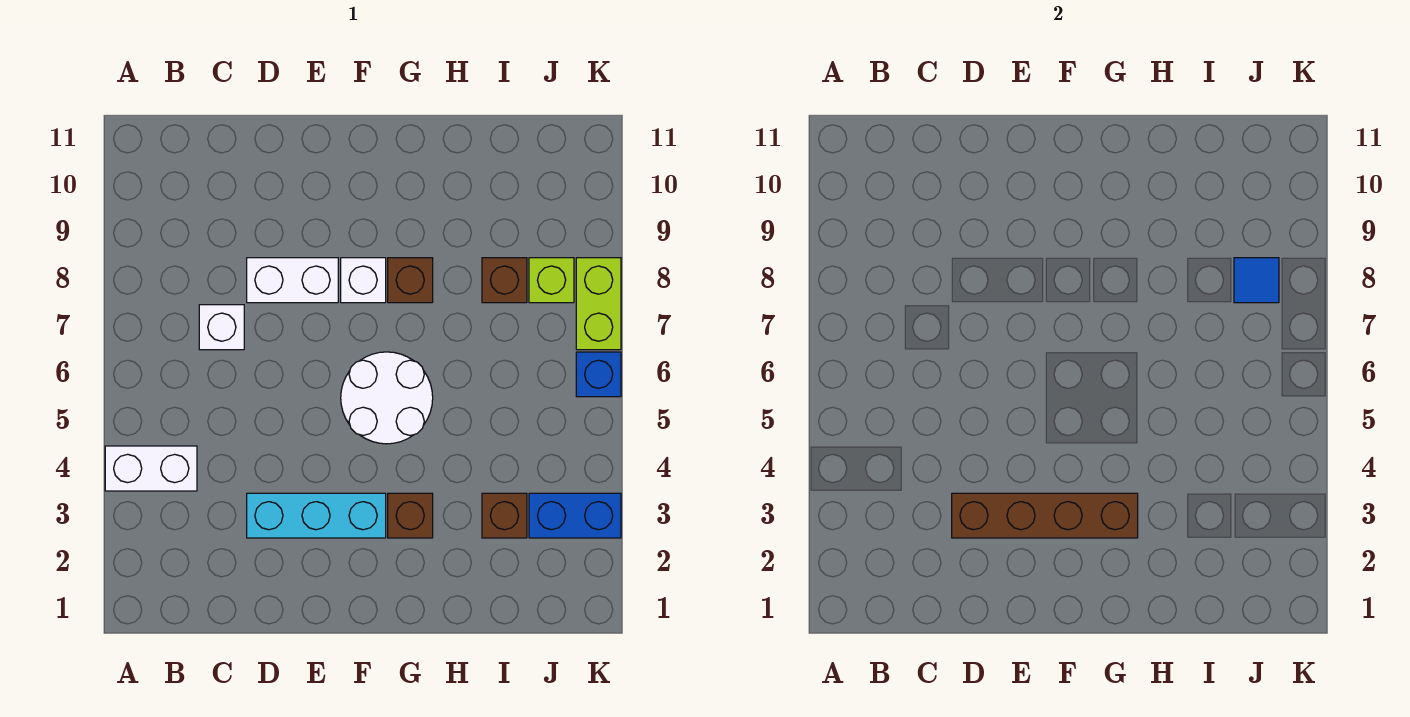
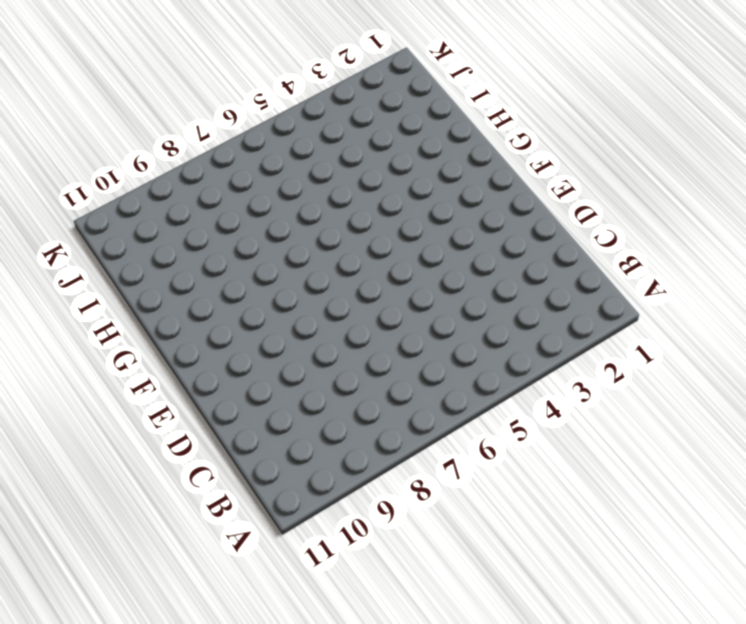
none -> white 1x2 brick [105,446,197,491]
none -> white 1x1 brick [199,305,244,350]
none -> cyan 1x3 brick [247,493,386,538]

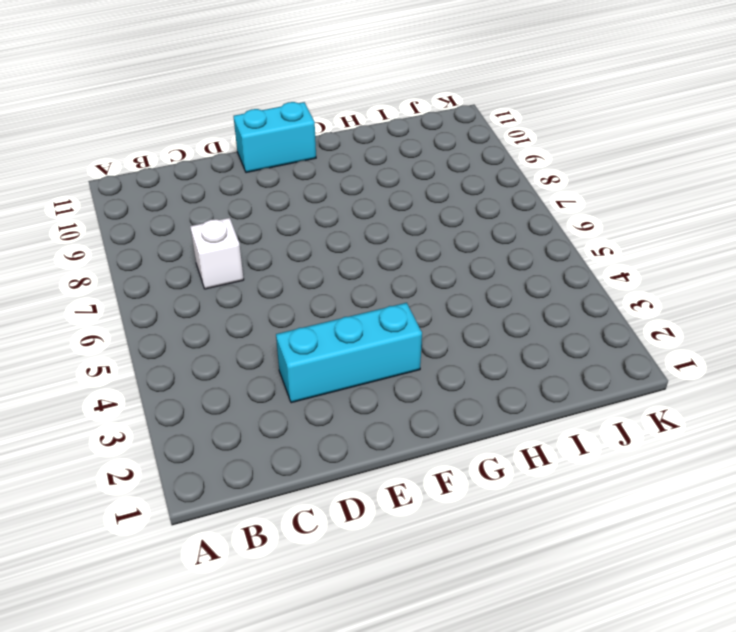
cyan 1x2 brick [234,102,316,173] -> none
none -> white 1x2 brick [105,446,197,491]
none -> white 1x2 brick [247,258,338,303]
none -> white 2x2 round brick [341,352,433,444]

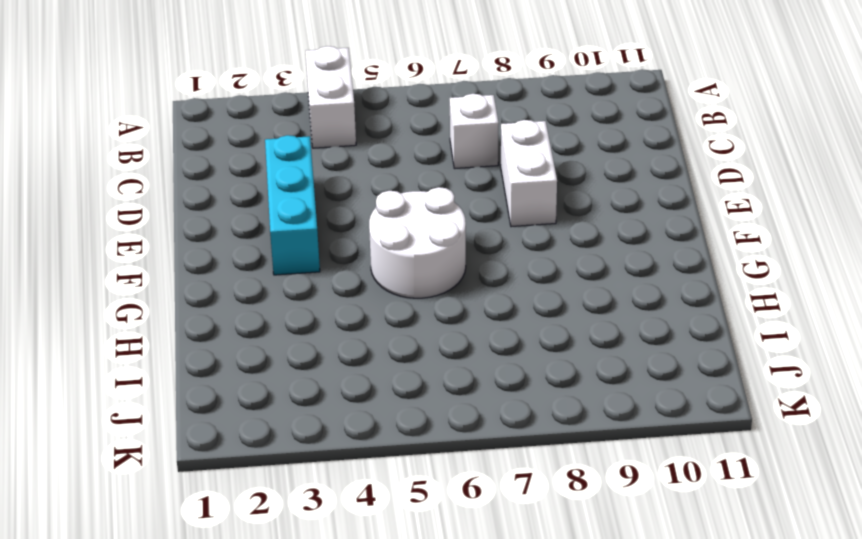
none -> white 1x1 brick [341,258,386,303]
none -> brown 1x1 brick [388,493,433,538]
none -> brown 1x1 brick [388,258,433,303]

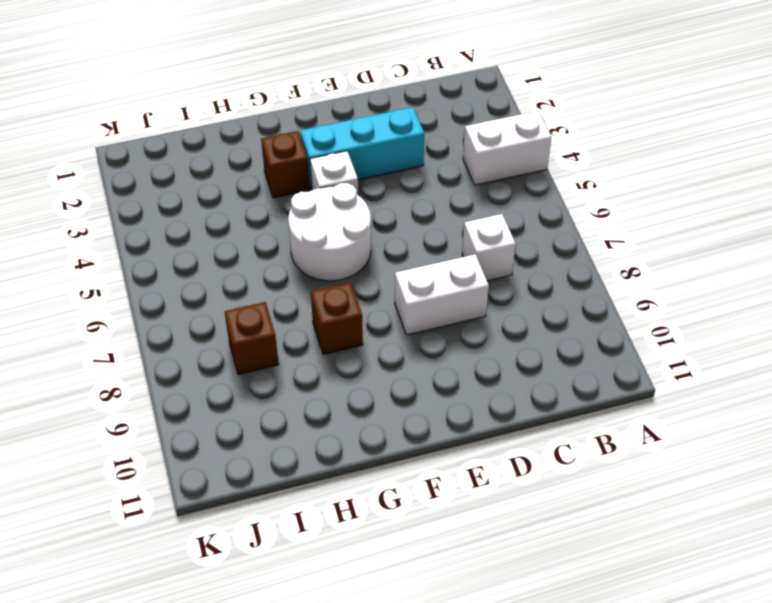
white 1x1 brick [310,151,358,195] -> white 1x1 brick moved to [341,258,386,303]
none -> brown 1x1 brick [482,493,527,538]
none -> blue 1x2 brick [529,493,621,538]
none -> lime 1x1 brick [529,258,574,303]

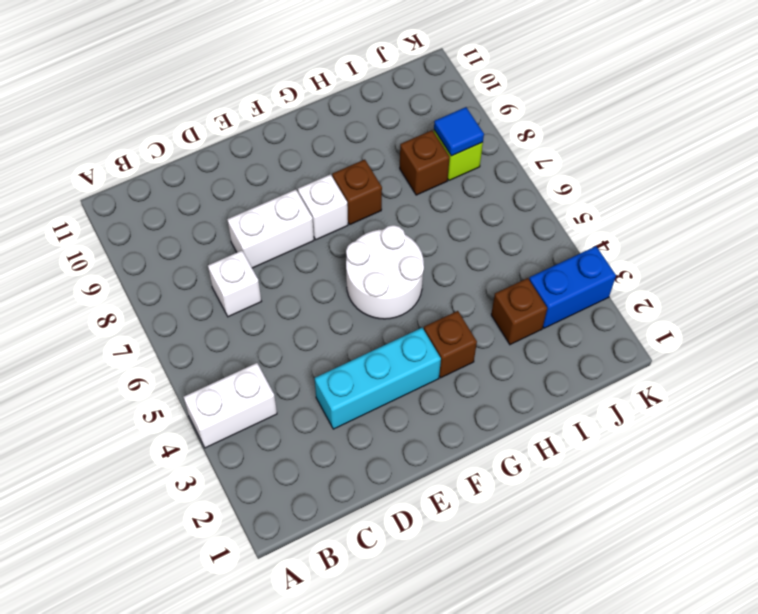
none -> blue 1x1 brick [576,352,621,397]
none -> lime 1x2 brick [576,258,621,350]
none -> brown 1x4 brick [952,493,1138,538]

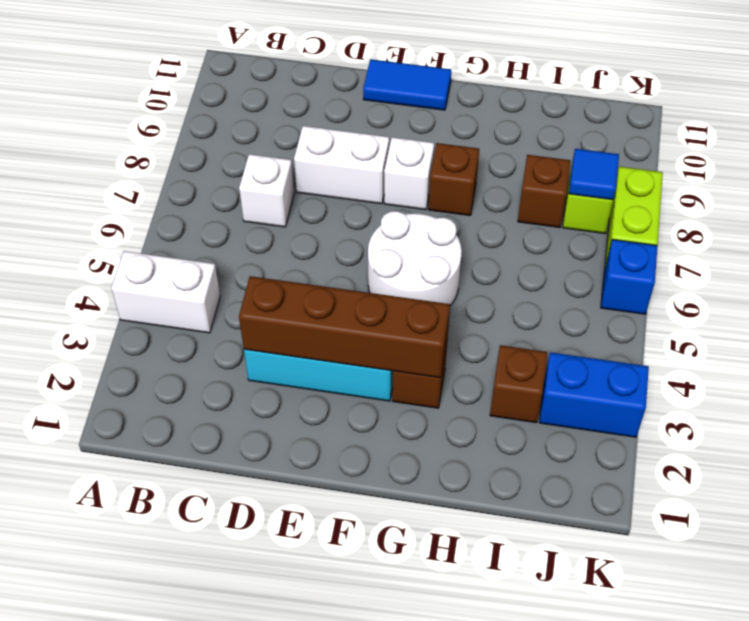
blue 1x2 tile [363,59,451,110] -> none

